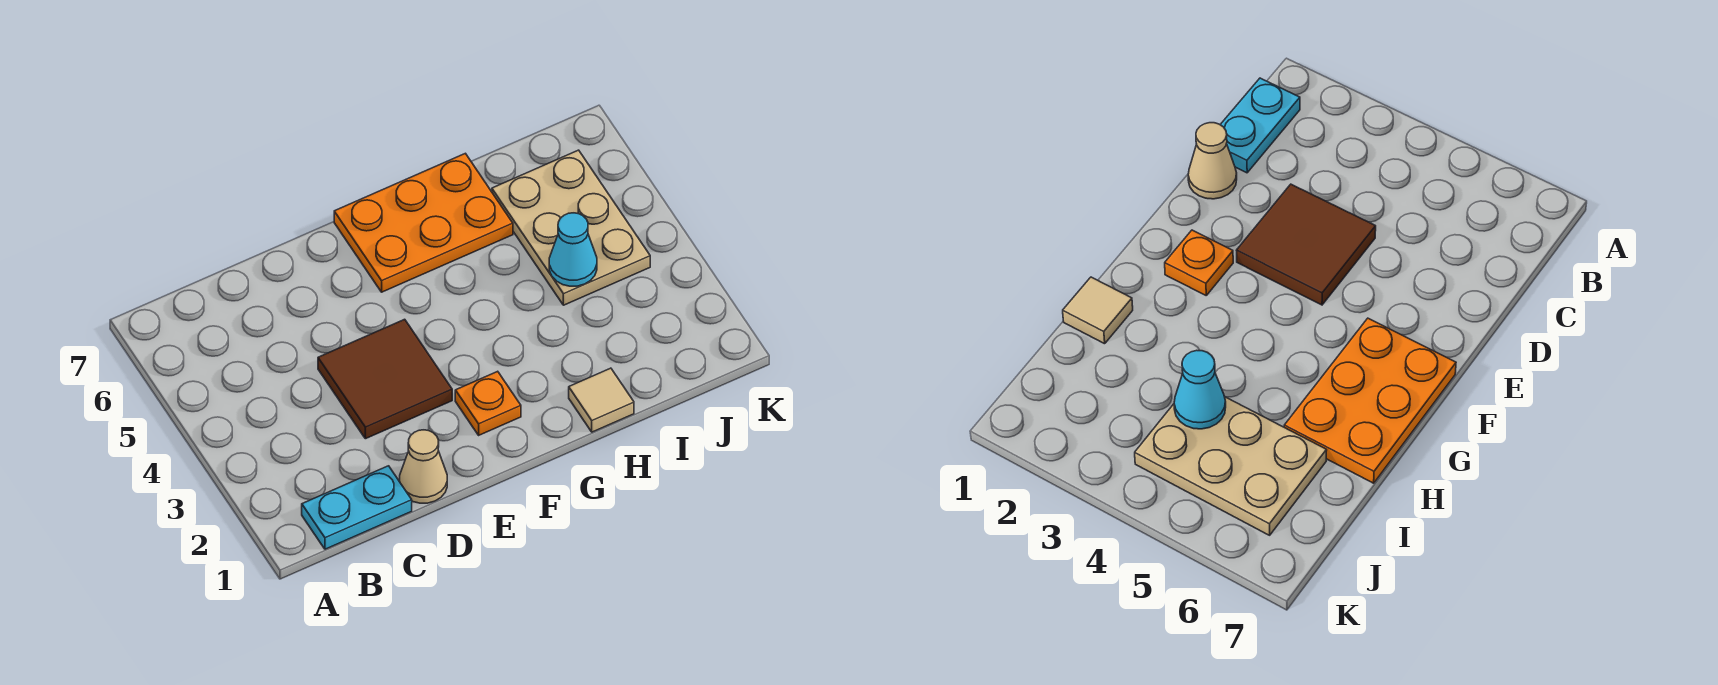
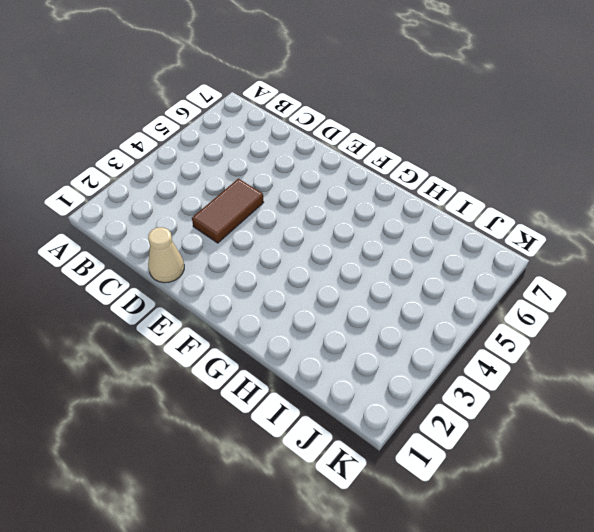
brown 1x2 tile [192,179,264,243] -> brown 2x2 tile [318,319,452,439]
none -> cyan 1x2 plate [302,466,412,549]
none -> orange 1x1 plate [455,371,521,435]

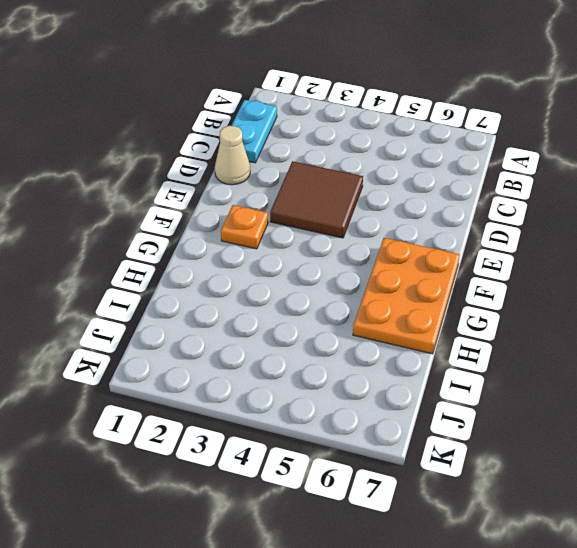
none -> tan 1x1 tile [569,368,634,432]
none -> tan 2x3 plate [492,150,650,305]

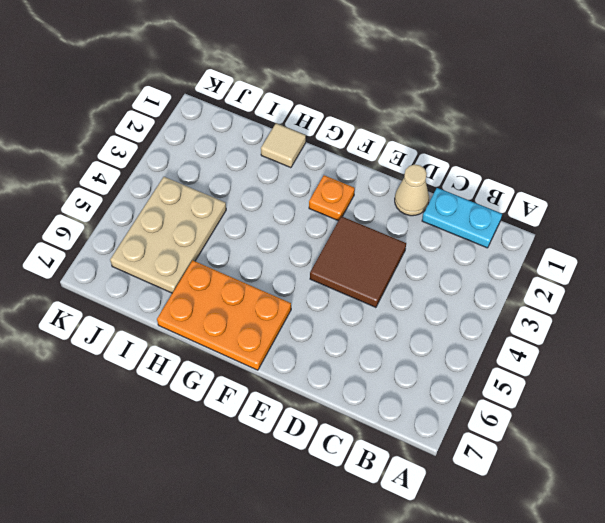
none -> cyan 1x1 cone [549,213,597,286]

